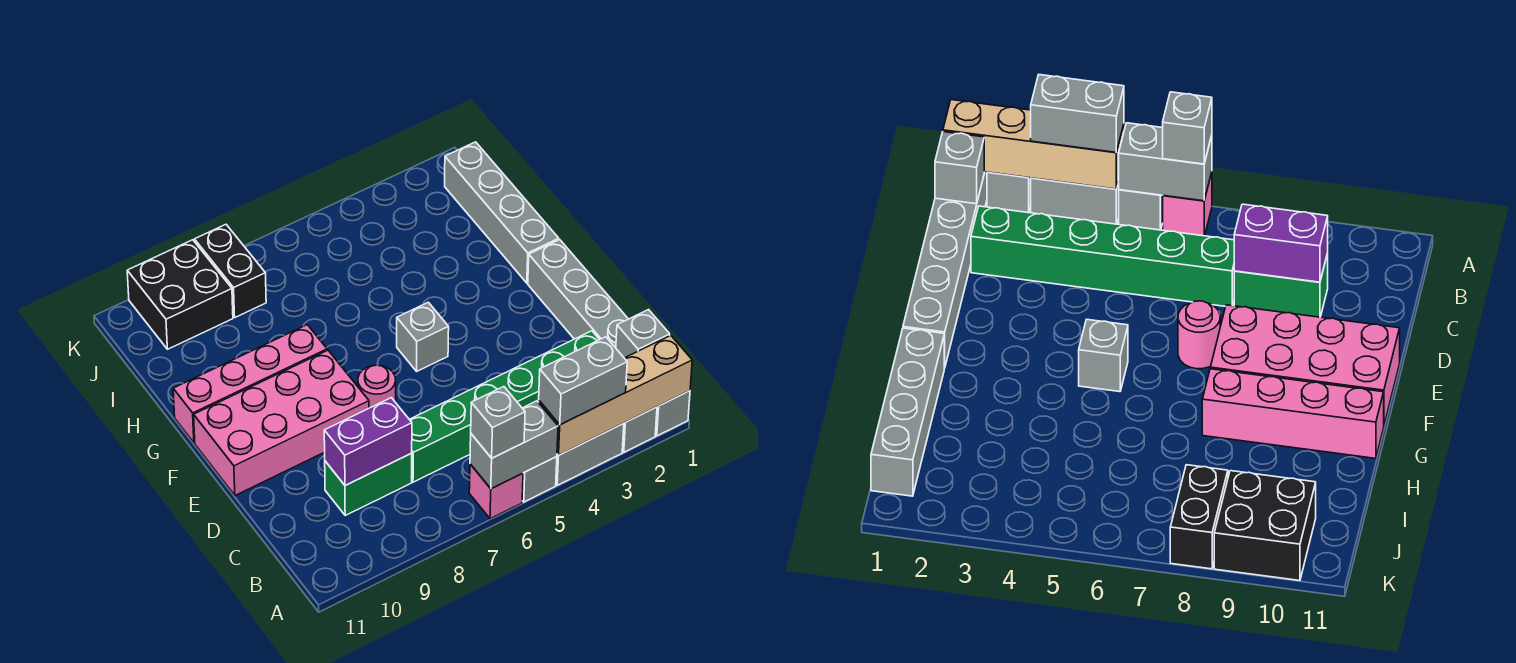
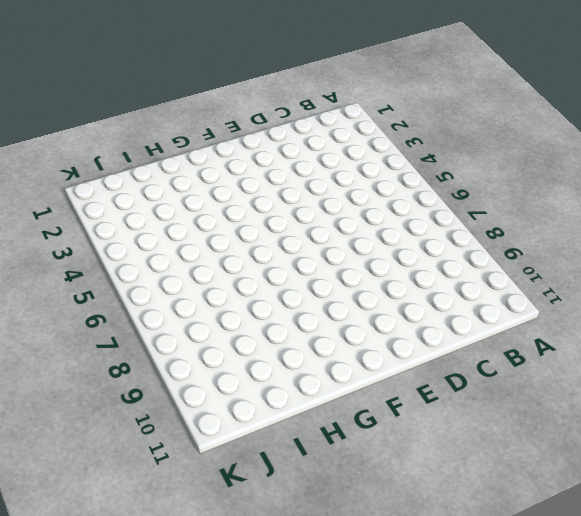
none -> grey 1x6 brick [528,240,690,436]
none -> grey 1x1 brick [622,407,657,452]
none -> grey 1x2 brick [556,423,624,485]

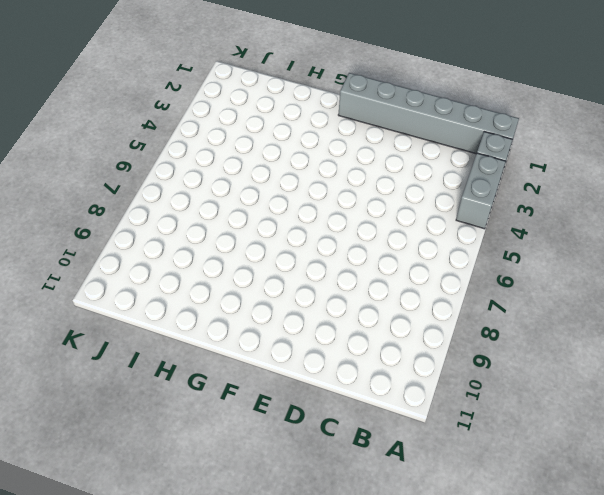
none -> grey 1x1 brick [522,457,557,502]
none -> pink 1x1 brick [469,464,523,519]
none -> green 1x6 brick [409,331,599,482]

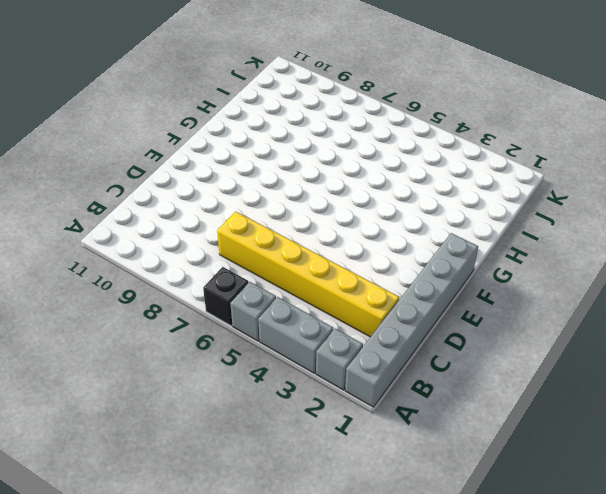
black 1x1 brick [203,267,249,326] -> pink 1x1 brick [469,464,523,519]
yellow 1x6 brick [217,211,400,337] -> green 1x6 brick [409,331,599,482]
none -> green 1x2 brick [325,453,412,515]
none -> pink 1x1 round brick [358,365,396,408]
none -> pink 2x4 brick [194,350,369,495]

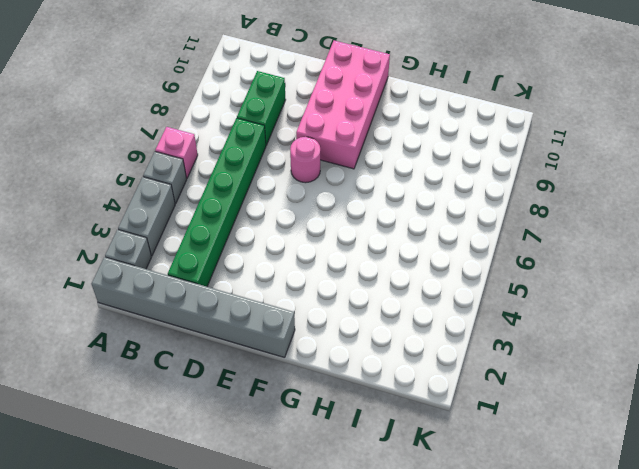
none -> grey 1x1 brick [397,302,449,371]
none -> grey 1x4 brick [445,142,559,283]
none -> pink 1x4 brick [173,325,327,443]

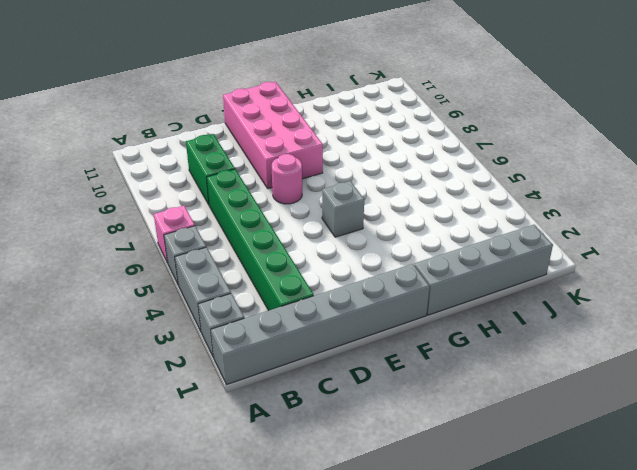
none -> pink 1x4 brick [173,325,327,443]
none -> black 1x2 brick [194,225,266,317]
none -> black 2x2 brick [127,240,233,349]

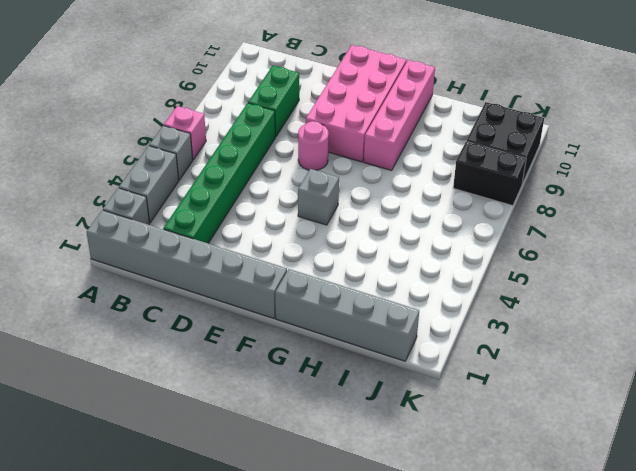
none -> tan 1x4 brick [539,335,692,455]
none -> grey 1x2 brick [470,401,558,489]
none -> grey 1x1 brick [616,310,670,358]

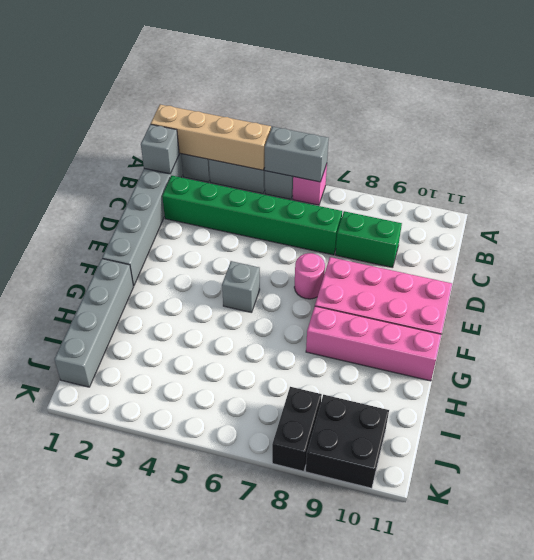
none -> purple 1x2 brick [324,398,412,486]
none -> grey 1x2 brick [539,337,627,425]
none -> grey 1x1 brick [471,387,525,458]

